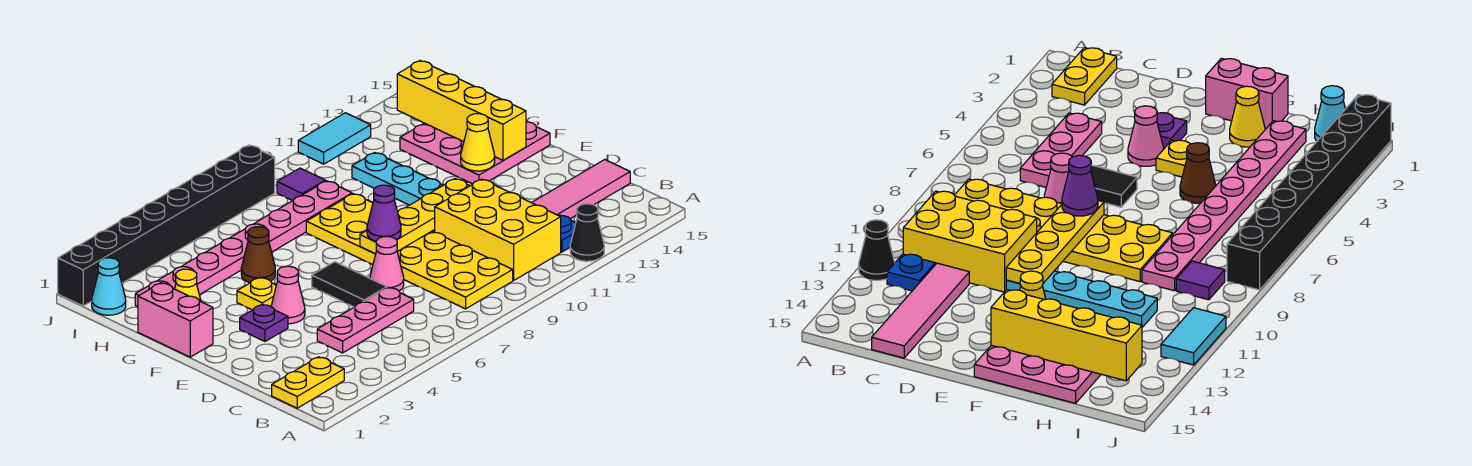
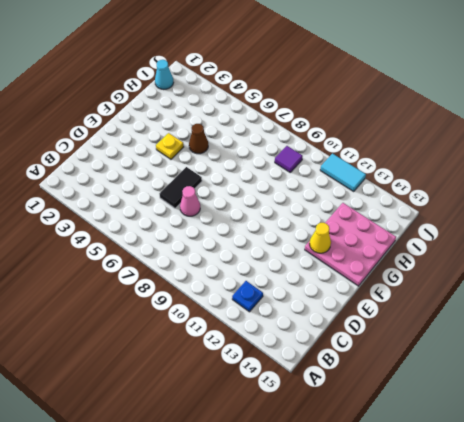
none -> black 1x1 cone [570,204,604,261]
none -> yellow 1x2 plate [272,357,344,408]
none -> yellow 2x6 plate [306,194,513,309]

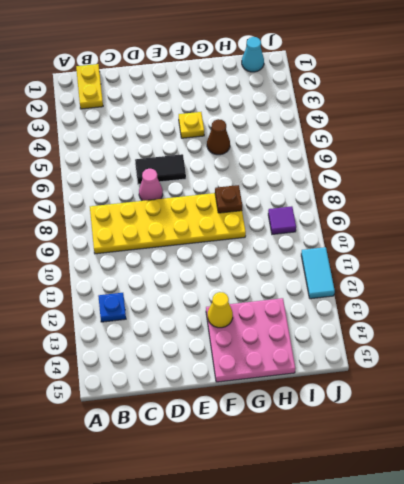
brown 1x1 plate [215,185,242,213] -> none
none -> black 1x1 cone [570,204,604,261]
none -> yellow 2x3 brick [435,179,561,280]
none -> pink 1x3 plate [317,287,414,353]

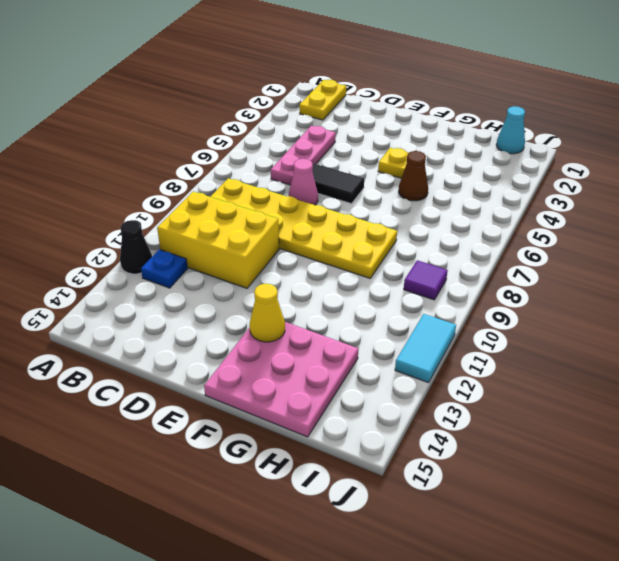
none -> pink 1x4 tile [532,160,630,219]
none -> purple 1x1 plate [240,304,288,341]
none -> pink 1x1 cone [271,266,305,324]

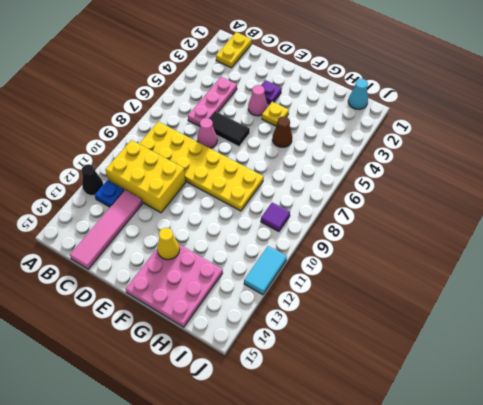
none -> cyan 1x4 plate [352,153,443,205]
none -> pink 1x2 brick [138,283,213,357]
none -> yellow 1x1 cone [175,269,201,302]

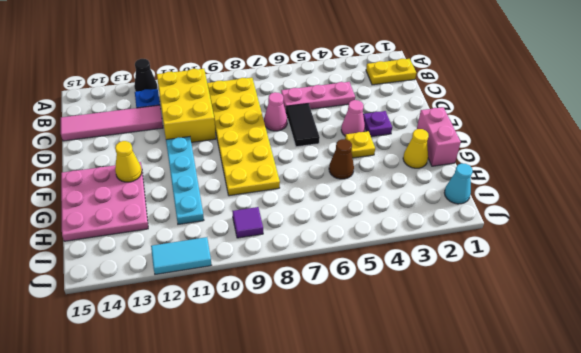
none -> pink 1x8 plate [135,181,352,307]
none -> black 1x8 brick [58,145,275,306]
none -> yellow 1x4 plate [360,179,470,254]

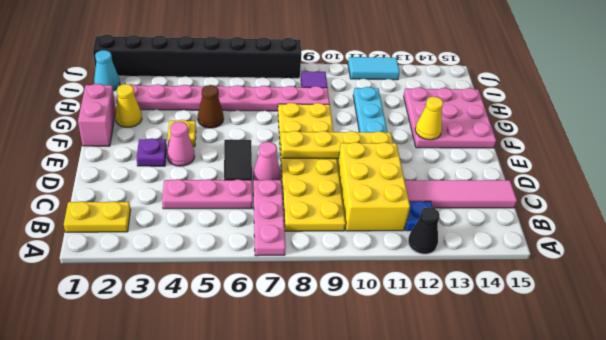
pink 1x3 plate [253,180,286,256] -> none
none -> yellow 1x4 brick [397,61,526,160]
none -> purple 1x1 cone [367,185,401,241]

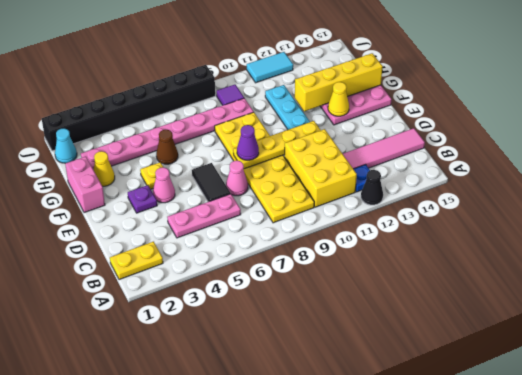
yellow 1x4 brick [295,53,383,111] -> yellow 1x4 brick turned to [397,61,526,160]

